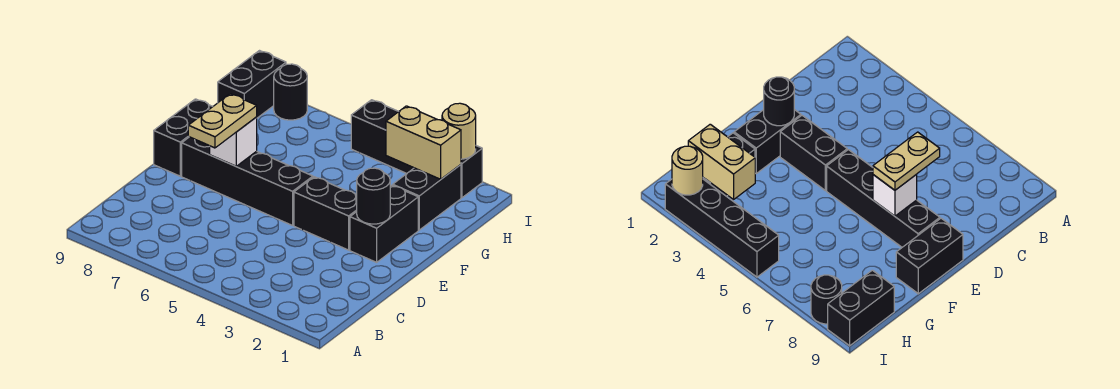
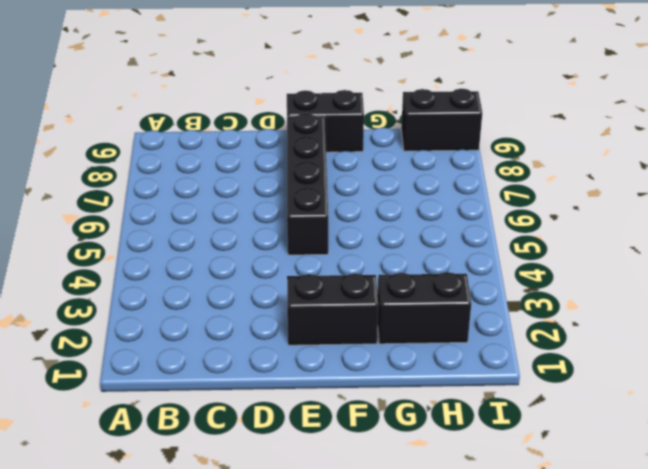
none -> black 1x2 brick [294,177,357,250]
none -> black 1x4 brick [351,100,482,198]
none -> black 1x1 round brick [274,64,307,120]

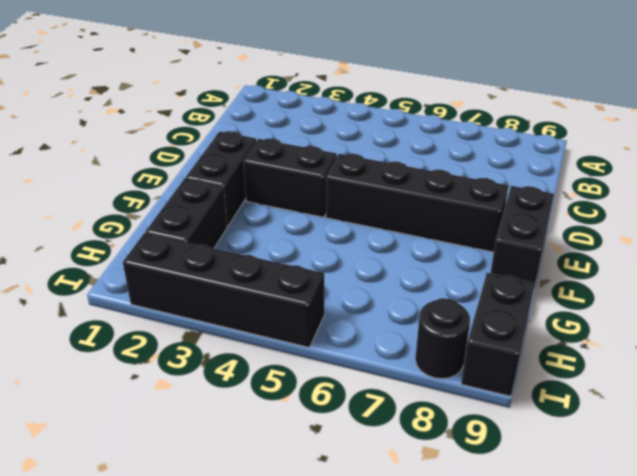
none -> black 1x1 round brick [357,168,390,224]
none -> white 1x1 brick [210,117,257,166]
none -> tan 1x2 brick [386,106,461,179]

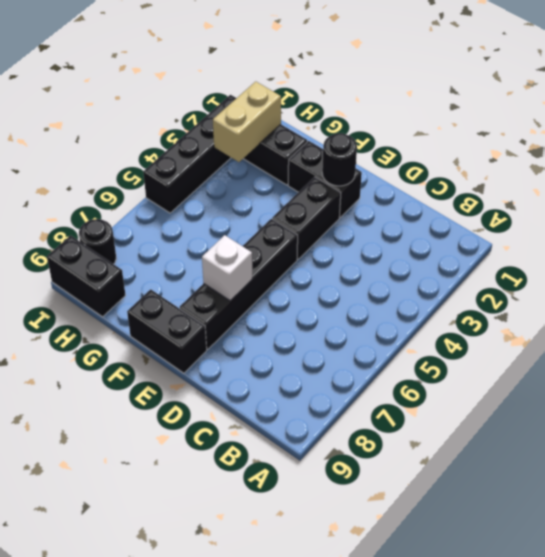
none -> tan 1x1 round brick [442,103,476,159]
none -> tan 1x2 plate [188,94,257,148]

